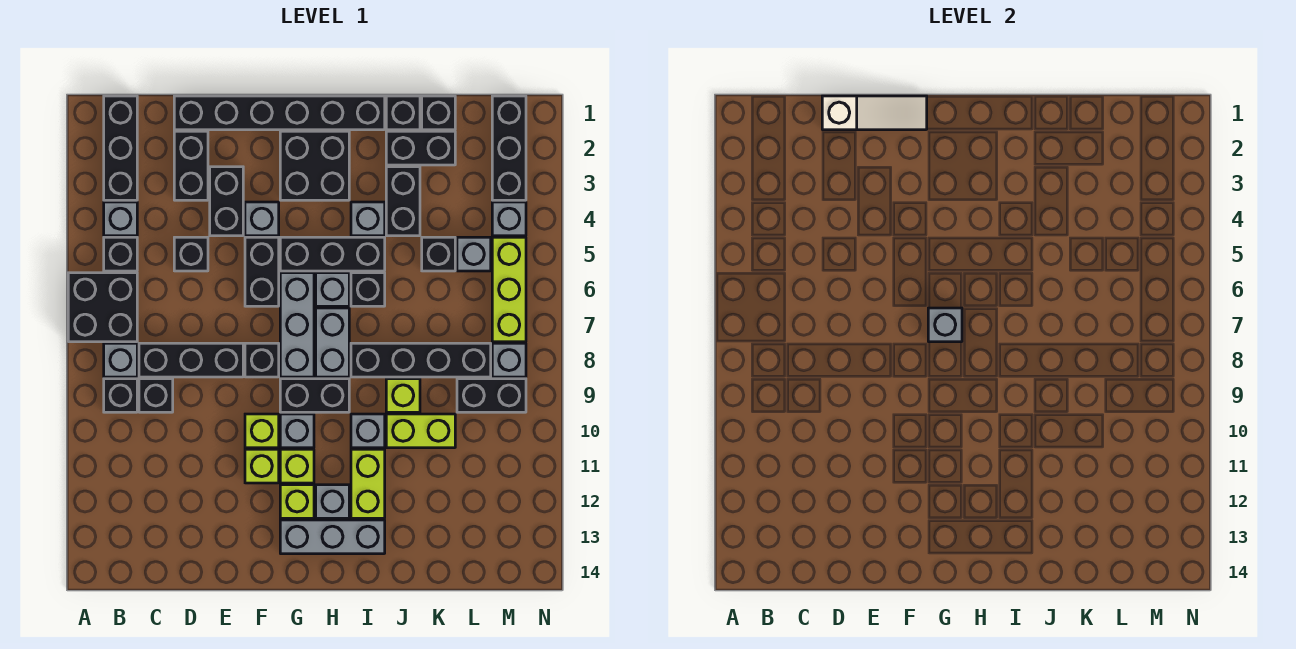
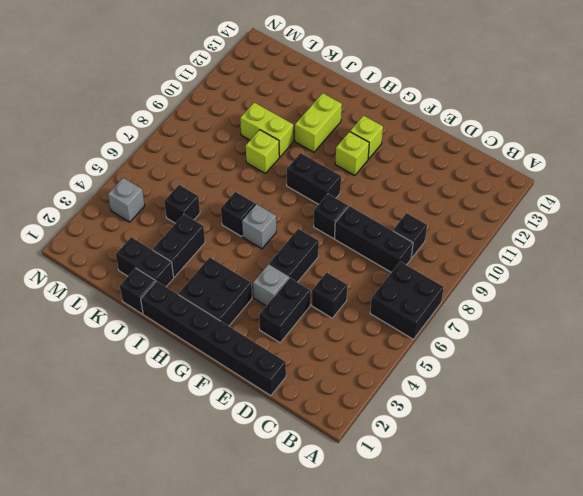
none -> black 1x3 brick [104,96,137,200]
none -> grey 1x1 brick [104,202,137,236]
none -> black 1x1 brick [104,237,137,271]
none -> grey 1x1 brick [104,343,137,377]

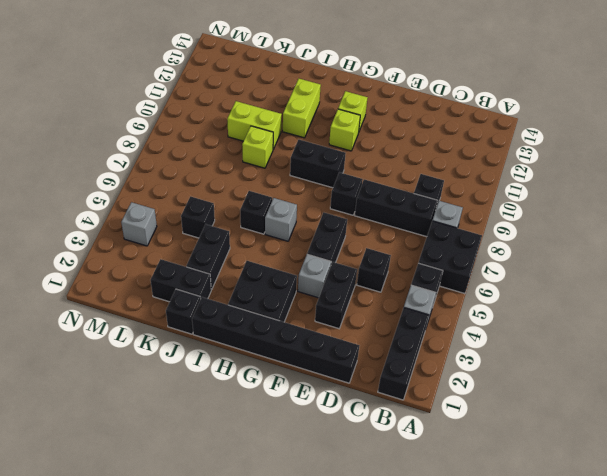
none -> black 1x1 brick [104,379,137,412]
none -> black 1x2 brick [174,131,208,200]
none -> lime 1x1 brick [245,414,279,448]
none -> lime 1x1 brick [245,449,279,483]

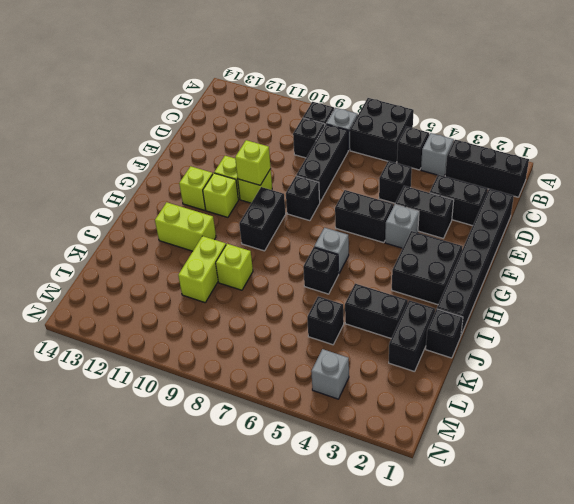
lime 1x1 brick [235,140,271,185] -> none
none -> black 1x3 brick [280,237,385,271]
none -> grey 1x3 brick [280,273,314,377]
none -> grey 1x1 brick [280,414,314,448]
none -> grey 1x3 brick [280,520,385,554]

